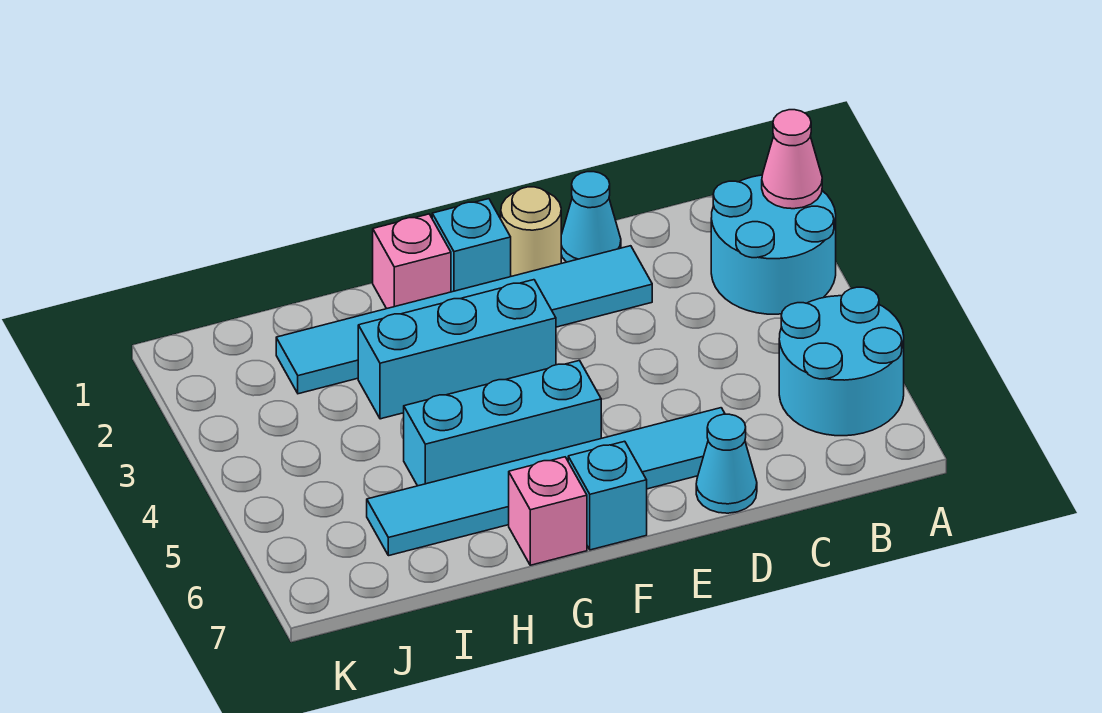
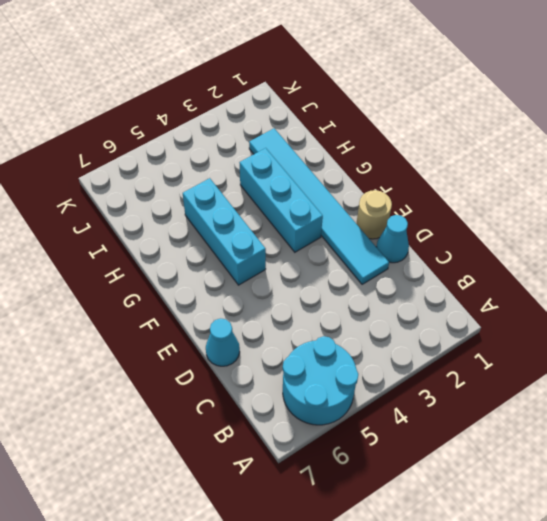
none -> cyan 2x2 round brick [711,175,836,314]
none -> cyan 1x6 tile [367,408,725,556]
none -> cyan 1x1 brick [432,199,511,292]

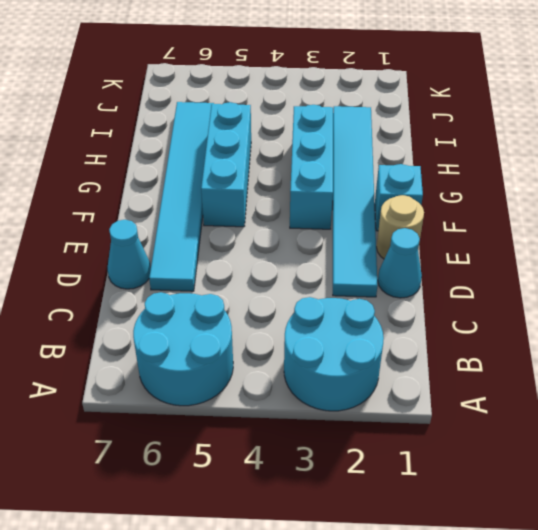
none -> cyan 1x1 brick [568,441,647,550]
none -> pink 1x1 brick [373,214,451,309]
none -> pink 1x1 brick [509,457,587,565]

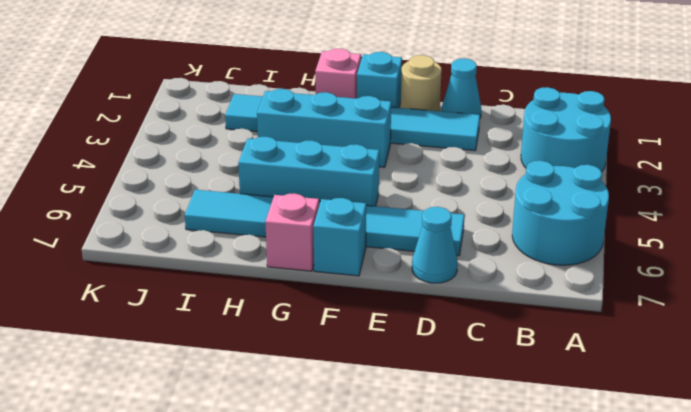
none -> pink 1x1 cone [762,110,822,209]

